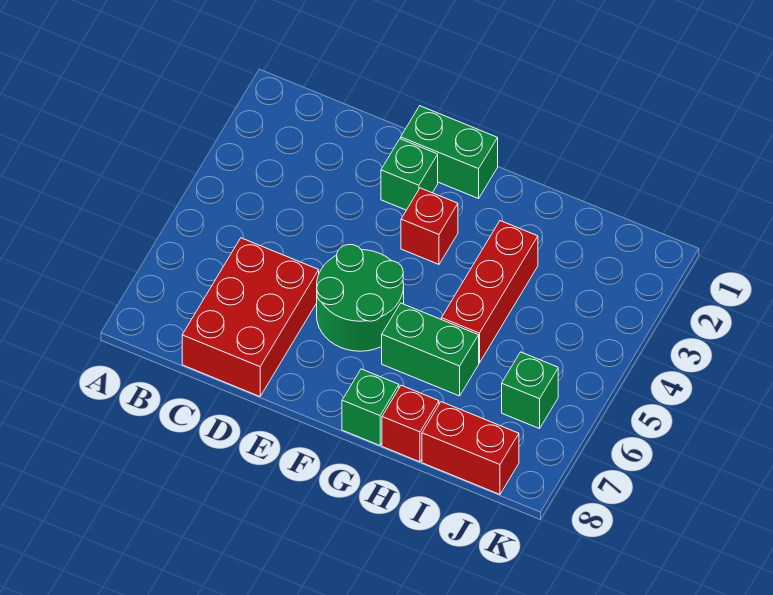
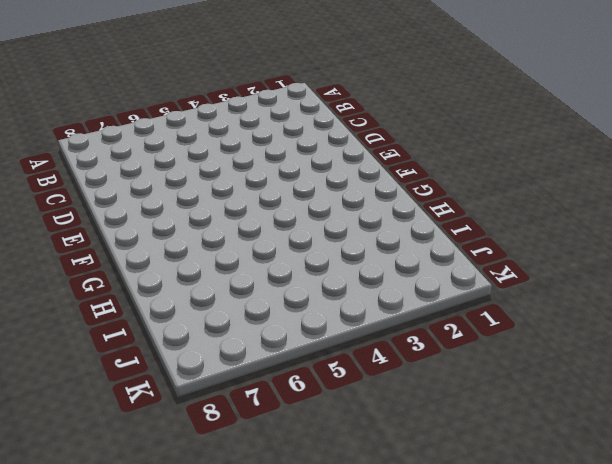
none -> red 2x3 brick [182,238,319,396]
none -> green 1x2 brick [401,106,498,199]

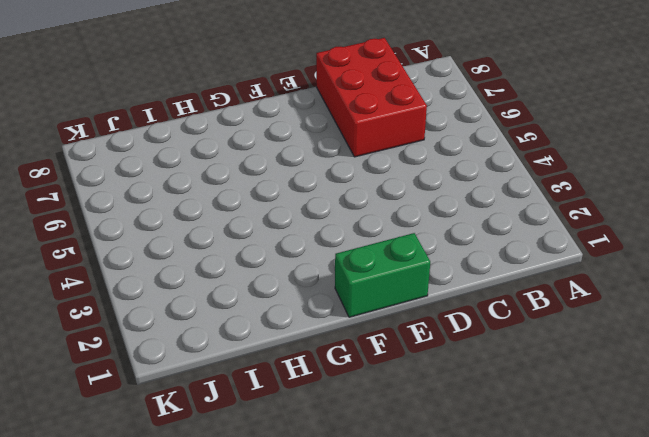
none -> green 1x1 brick [381,139,438,210]
none -> green 2x2 round brick [317,245,404,351]

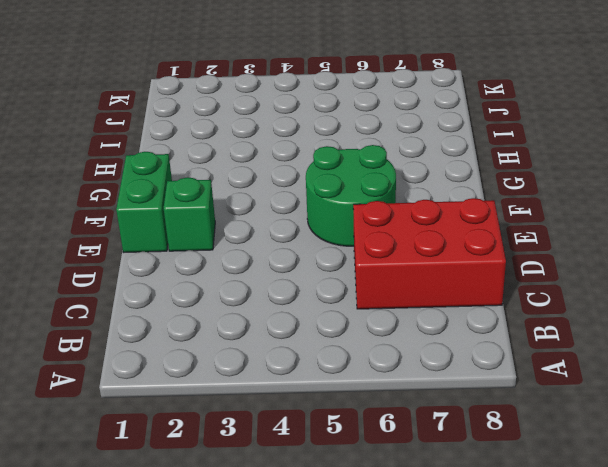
none -> red 1x1 brick [401,188,458,264]
none -> green 1x2 brick [382,303,479,396]

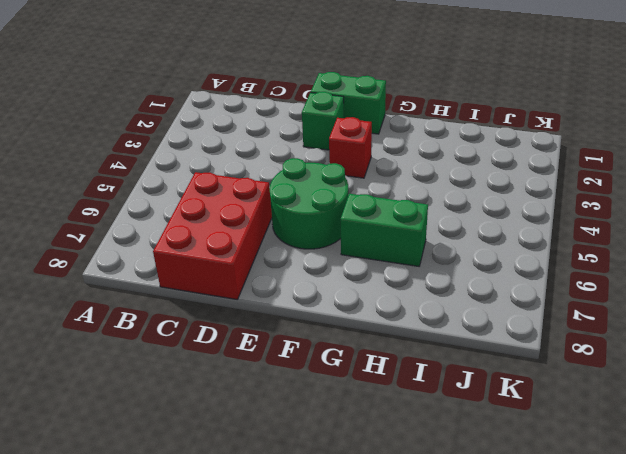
none -> green 1x1 brick [342,369,399,445]
none -> red 1x3 brick [441,221,538,363]

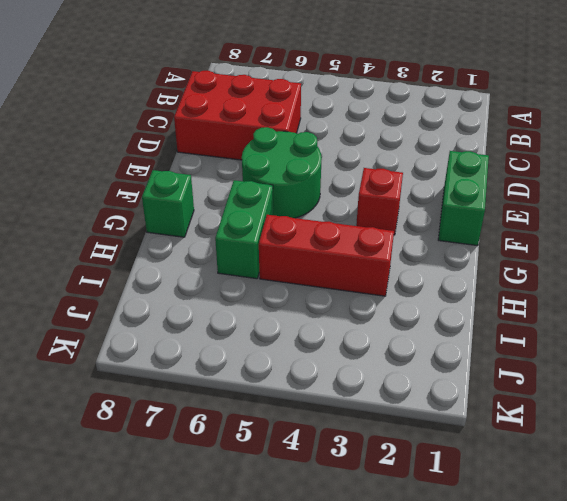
none -> green 1x1 brick [381,139,438,210]
none -> red 1x1 brick [382,385,439,462]

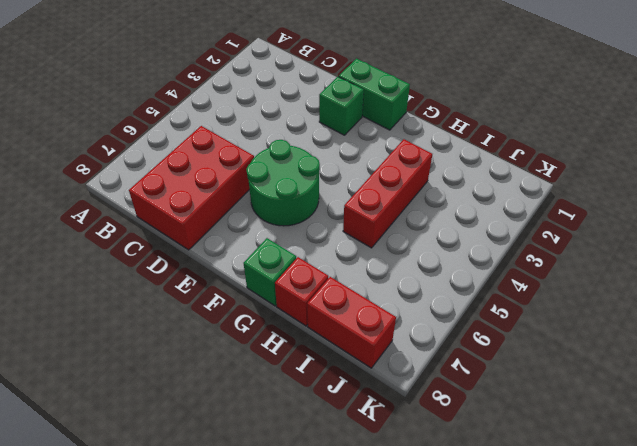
none -> red 1x1 brick [401,188,458,264]
none -> green 1x2 brick [382,303,479,396]

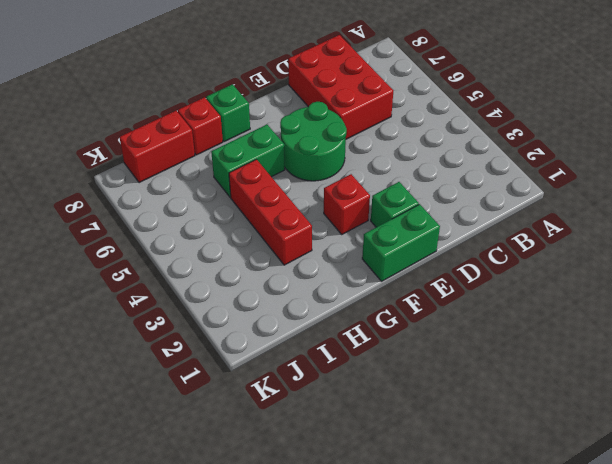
none -> green 1x1 brick [502,352,558,429]

